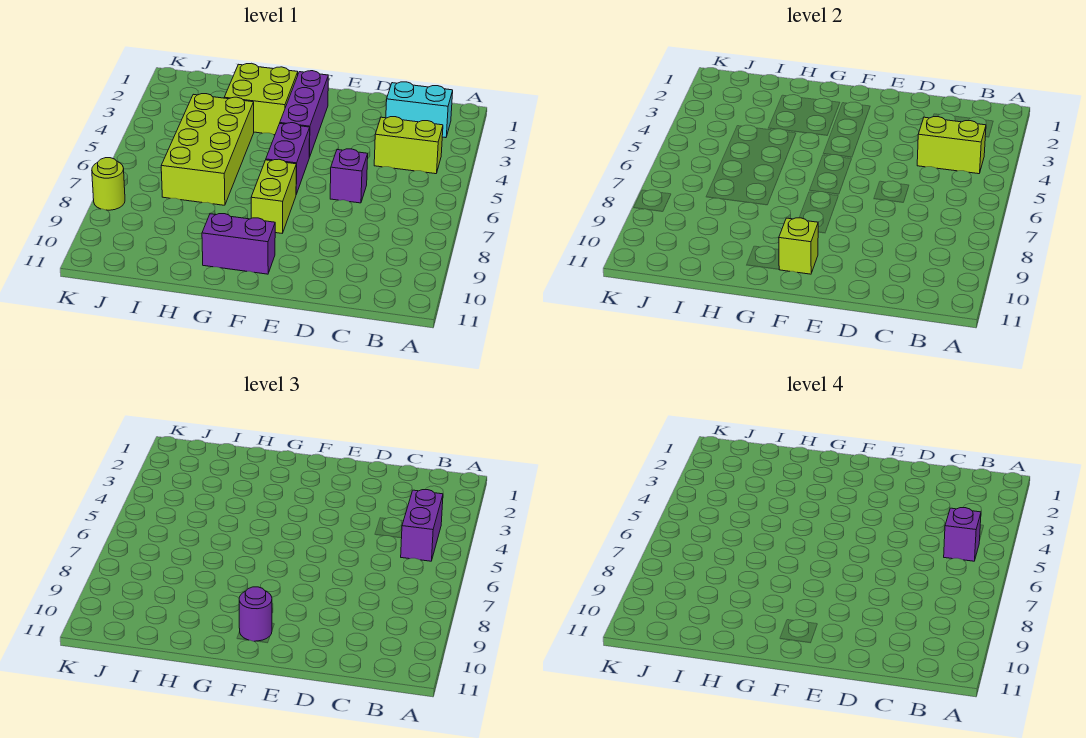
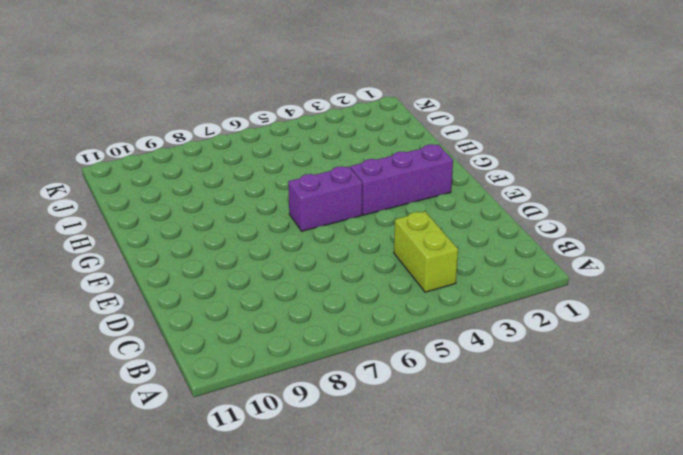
none -> cyan 1x2 brick [386,82,453,138]
none -> purple 1x1 brick [330,149,368,203]
none -> lime 1x2 brick [251,159,296,233]

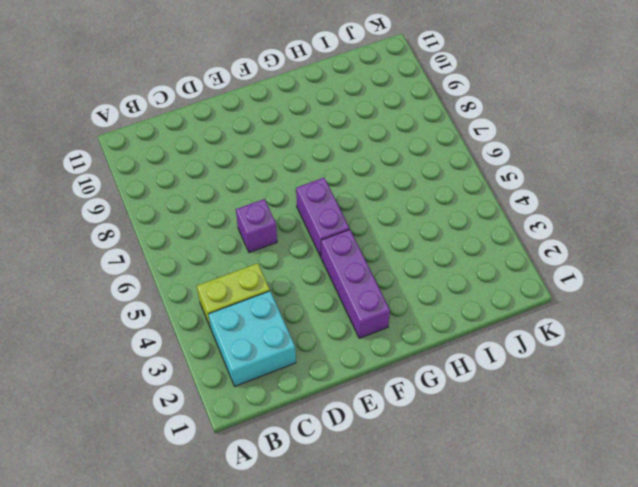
cyan 2x2 brick [208,291,296,386] -> cyan 1x2 brick [386,82,453,138]
none -> lime 1x2 brick [251,159,296,233]
none -> purple 1x2 brick [202,214,275,274]
none -> lime 2x2 brick [224,63,298,135]

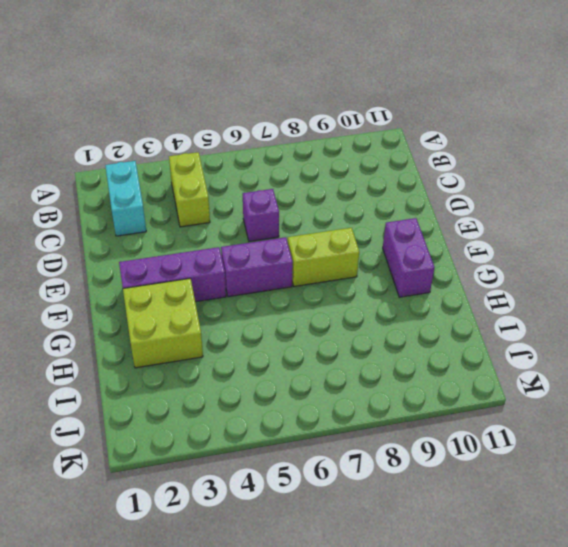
none -> lime 2x4 brick [161,94,254,205]
none -> lime 1x1 round brick [92,158,125,210]
none -> lime 1x2 brick [917,117,986,174]

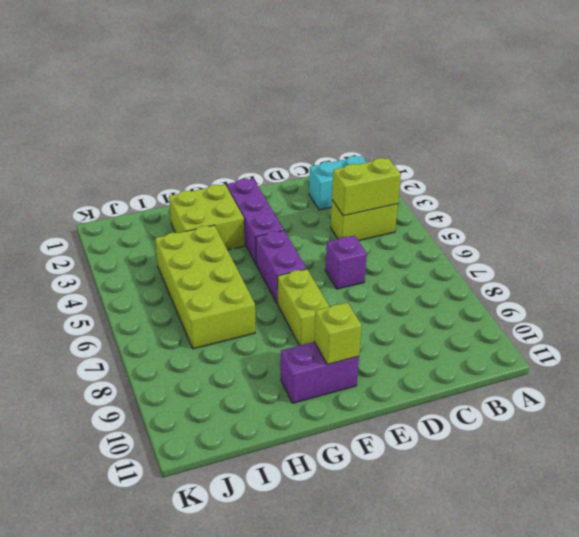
none -> lime 1x1 round brick [92,158,125,210]
none -> purple 1x2 brick [401,490,443,561]
none -> purple 1x1 round brick [239,587,272,641]

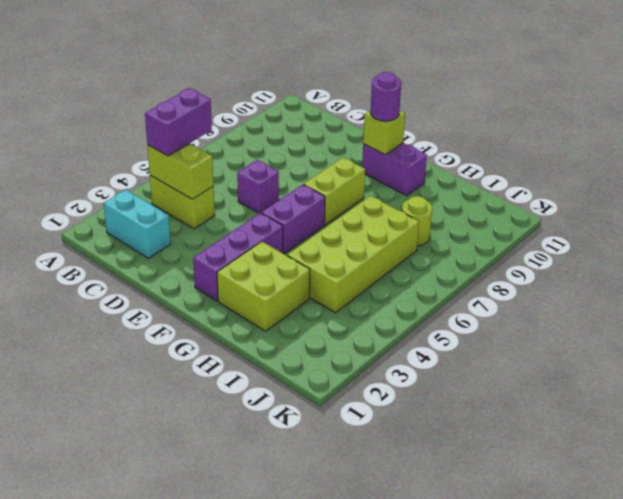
lime 1x1 round brick [402,196,432,246] -> lime 1x1 round brick moved to [92,158,125,210]
none -> purple 1x1 brick [944,508,981,561]

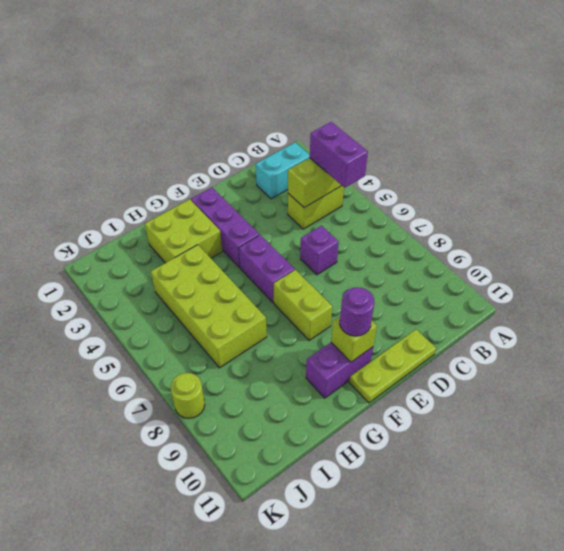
lime 1x3 plate [349,329,436,403] -> none
none -> purple 1x1 brick [944,508,981,561]

